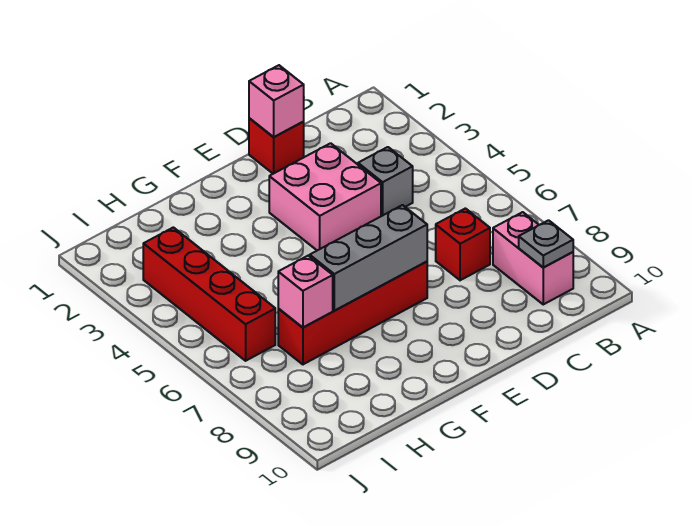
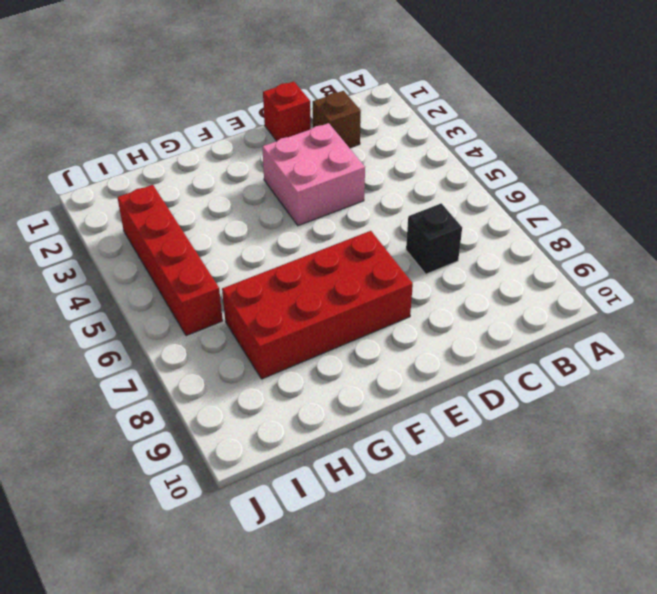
brown 1x1 brick [312,91,361,148] -> none
black 1x1 brick [406,203,462,274] -> red 1x1 brick [436,208,490,280]
red 2x4 brick [222,231,413,379] -> red 1x4 brick [278,261,427,364]
none -> pink 1x2 brick [493,212,573,304]
none -> grey 1x1 brick [358,147,413,216]

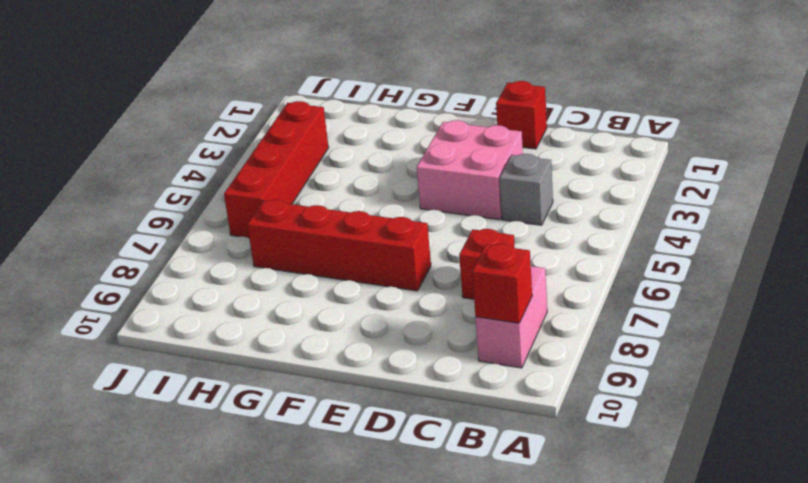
red 1x1 brick [472,244,532,323] -> grey 1x1 plate [519,220,573,268]
none -> pink 1x1 brick [249,65,304,137]
none -> grey 1x3 brick [310,205,427,311]

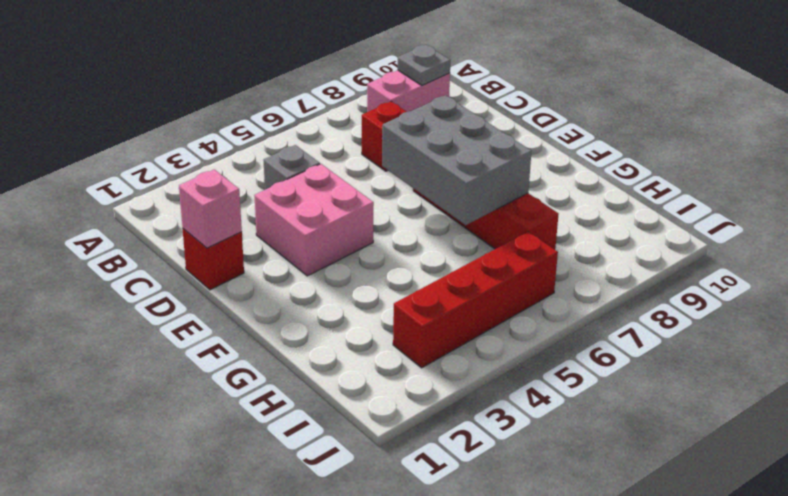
grey 2x3 brick [382,95,532,225] -> grey 1x3 brick [310,205,427,311]
none -> pink 1x1 brick [278,256,333,327]

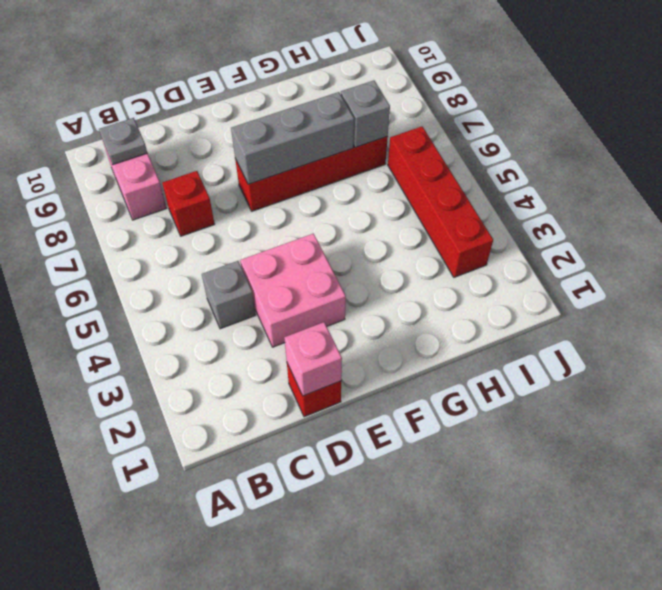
grey 1x1 brick [341,80,390,148] -> pink 1x1 brick [278,256,333,327]

